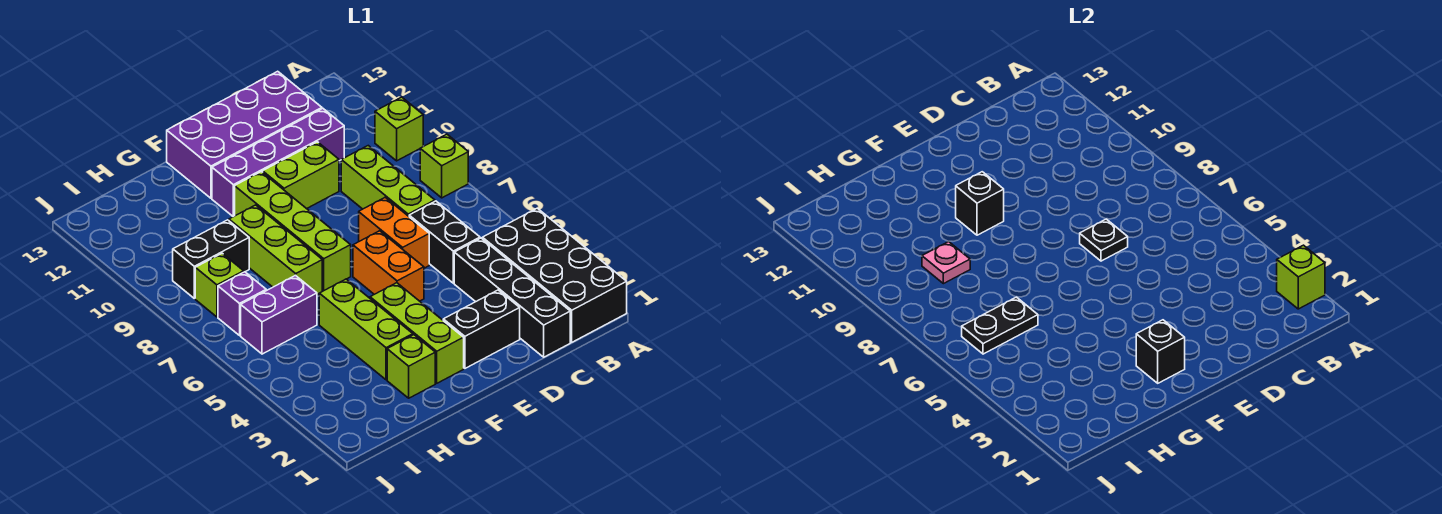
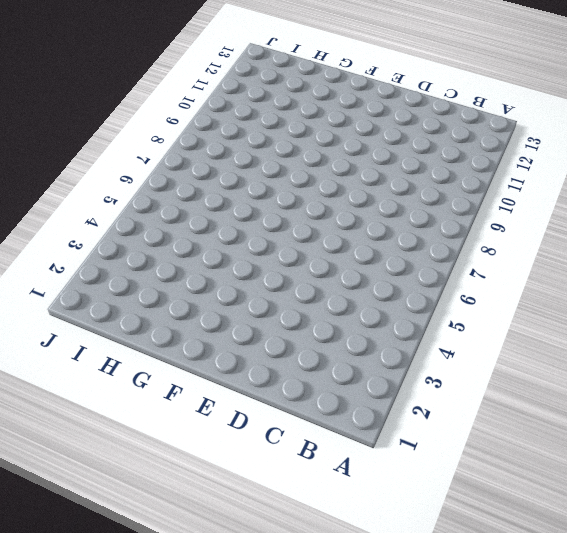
none -> black 2x4 brick [482,208,627,342]
none -> lime 1x1 brick [420,134,468,198]
none -> lime 1x1 brick [375,97,423,161]

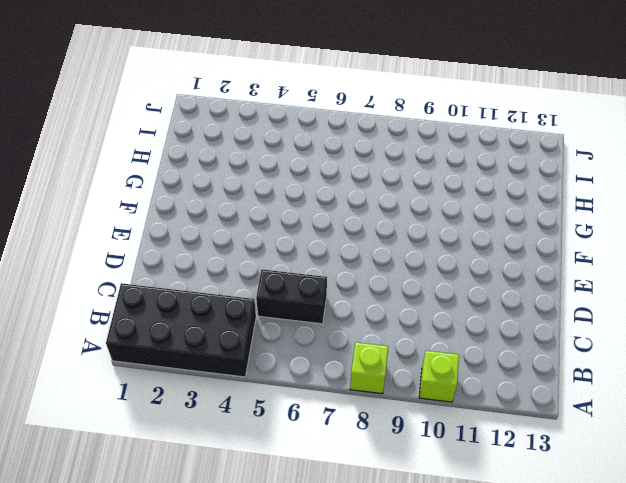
none -> black 1x4 brick [454,238,570,357]
none -> lime 1x3 brick [341,146,435,216]
none -> purple 1x4 brick [212,109,344,217]

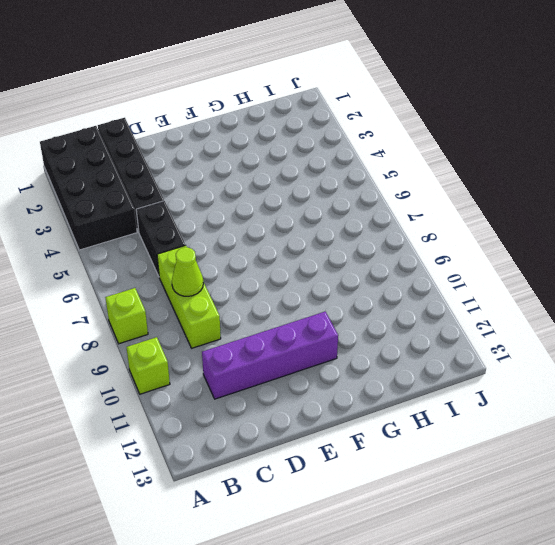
lime 1x1 cone [172,247,203,296] -> none
none -> purple 2x4 brick [167,71,322,198]
none -> black 1x2 brick [443,290,520,368]
none -> orange 1x2 brick [359,197,429,268]

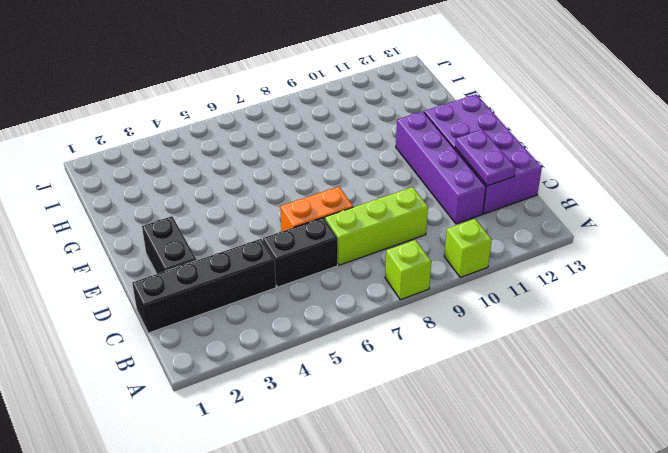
purple 1x2 plate [455,129,515,186] -> none
none -> black 2x4 brick [482,208,627,342]
none -> lime 1x2 brick [263,142,339,209]
none -> orange 1x2 brick [353,231,424,301]

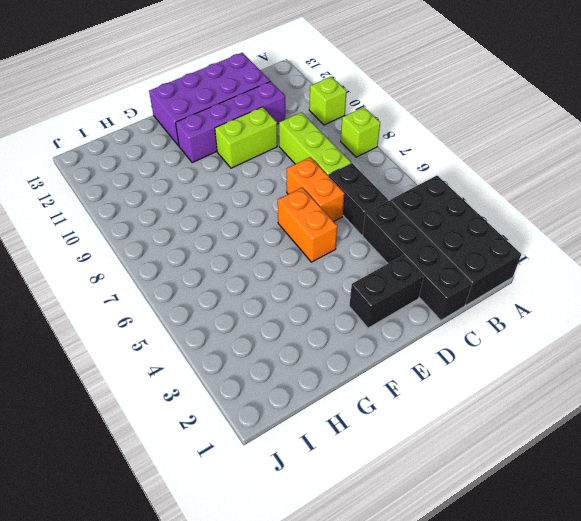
none -> lime 1x3 brick [370,283,464,383]
none -> lime 1x4 brick [235,172,351,291]
none -> lime 1x1 brick [387,335,435,398]

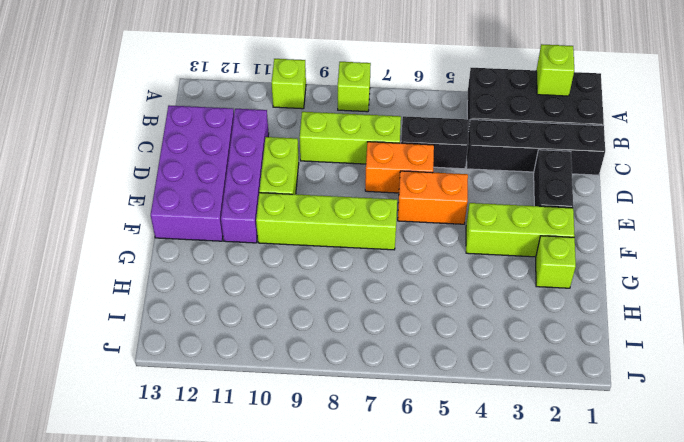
none -> lime 1x3 brick [319,279,413,380]
none -> lime 1x3 brick [229,205,322,294]
none -> purple 1x2 brick [241,275,317,354]

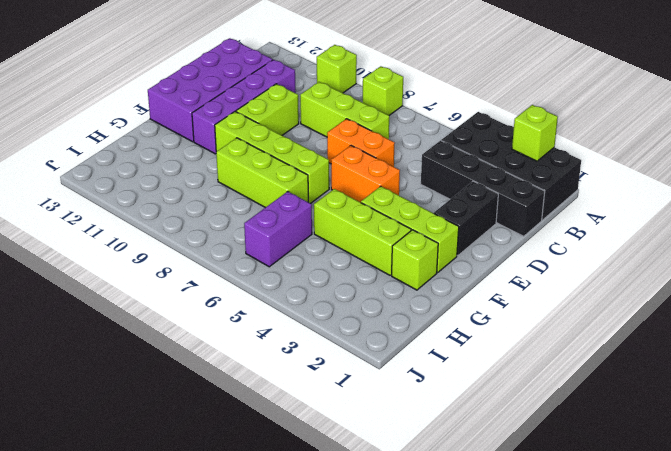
none -> black 1x2 brick [409,201,480,283]
none -> black 1x2 brick [173,220,249,298]
none -> purple 1x1 brick [218,272,266,335]

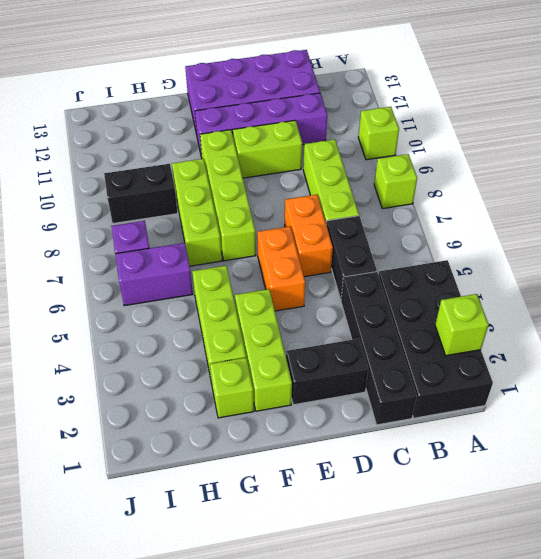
none -> lime 1x1 brick [195,253,244,317]
none -> black 1x1 plate [1080,219,1128,261]
none -> black 1x1 brick [1136,320,1185,383]

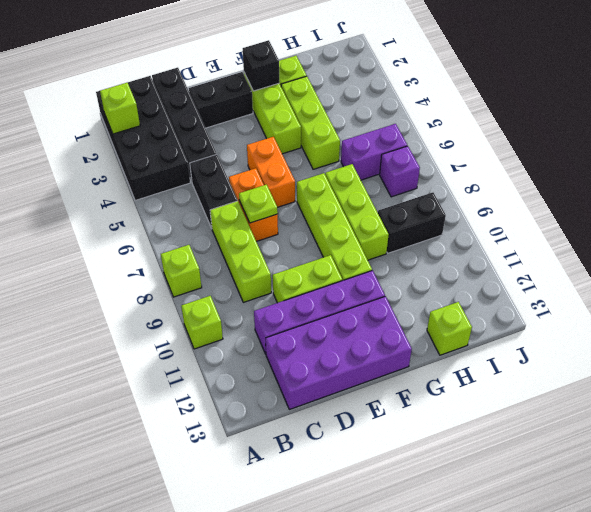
lime 1x1 plate [239,185,278,223] -> black 1x1 plate [1080,219,1128,261]
lime 1x1 brick [427,302,472,355] -> lime 1x1 brick moved to [195,253,244,317]
none -> black 1x1 brick [956,172,1004,235]
none -> black 1x2 plate [962,297,1038,354]
none -> pink 1x1 plate [922,242,970,284]

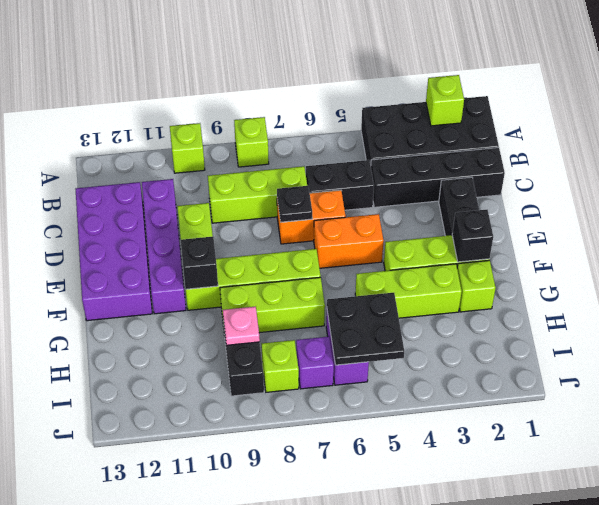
black 2x2 plate [327,293,404,365] -> black 1x2 plate [962,297,1038,354]

